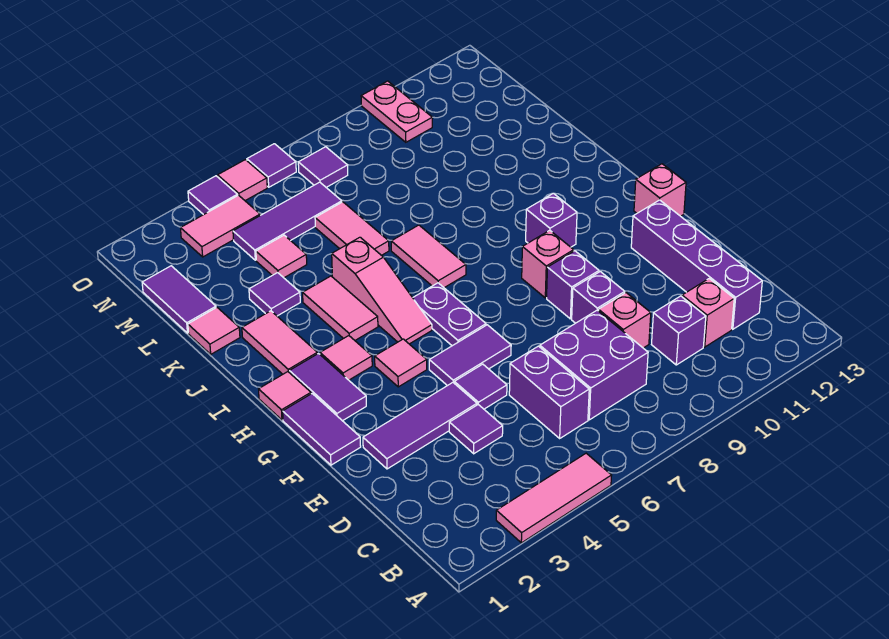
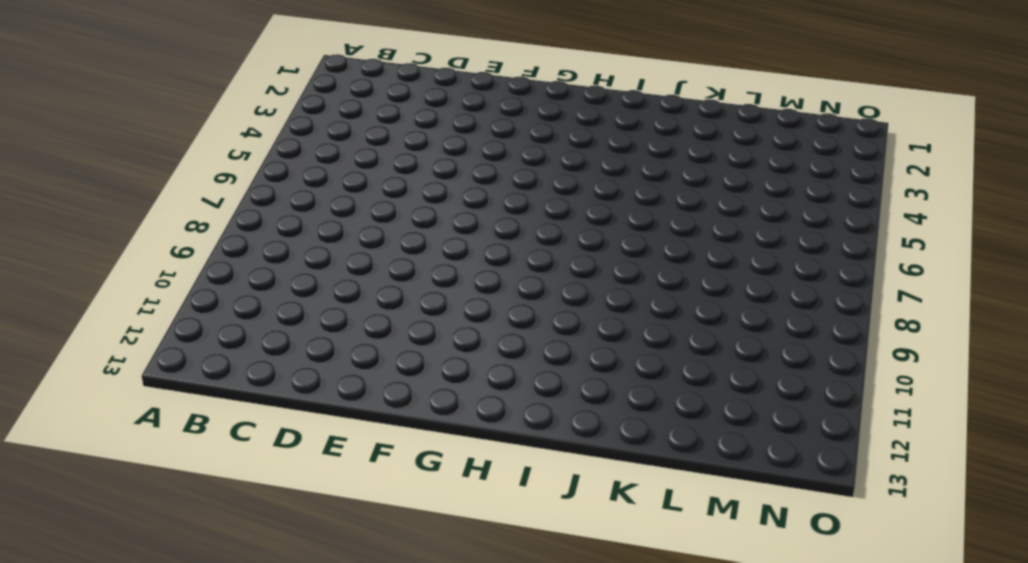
none -> pink 1x3 tile [496,453,612,543]
none -> purple 1x2 brick [509,346,589,438]
none -> purple 2x2 brick [540,310,648,420]
none -> purple 1x1 brick [652,296,706,365]

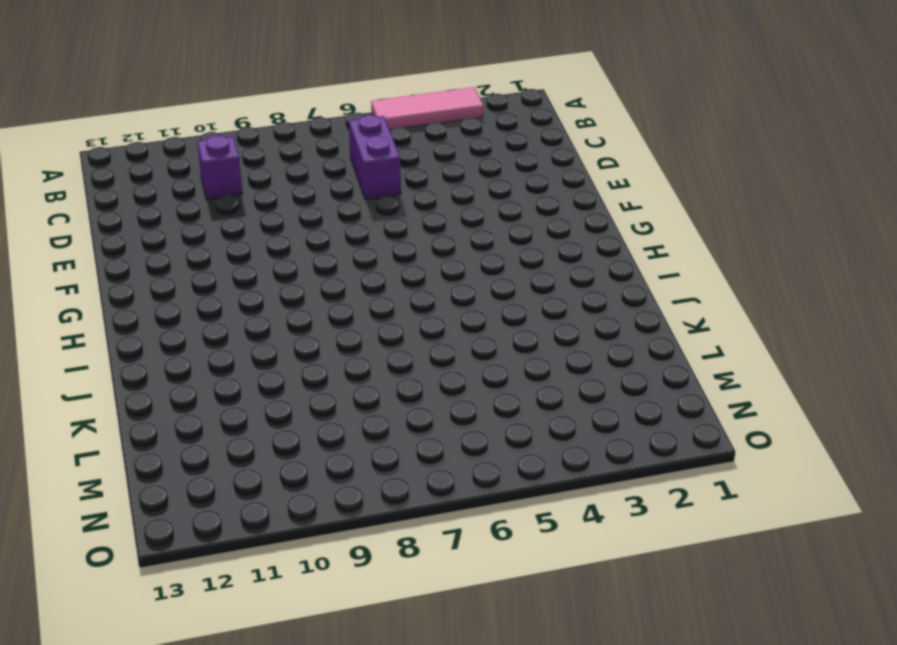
none -> purple 2x2 brick [540,310,648,420]
none -> pink 1x1 brick [682,279,734,347]
none -> purple 1x4 brick [631,200,762,329]
none -> purple 1x1 tile [449,405,503,454]

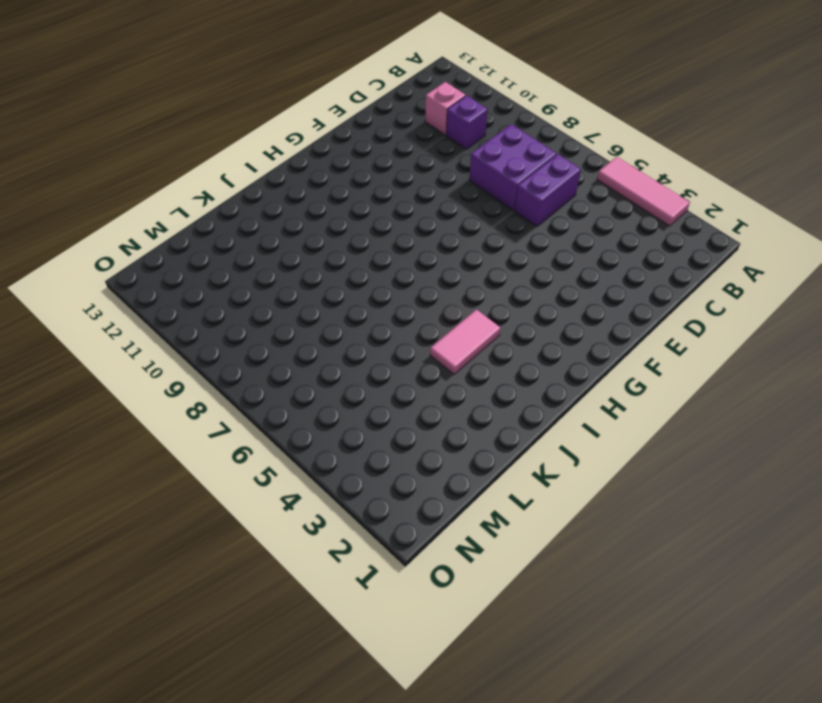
none -> purple 1x4 brick [631,200,762,329]
none -> purple 1x1 tile [449,405,503,454]
none -> pink 1x1 brick [598,293,651,348]
none -> purple 1x3 tile [363,383,477,469]

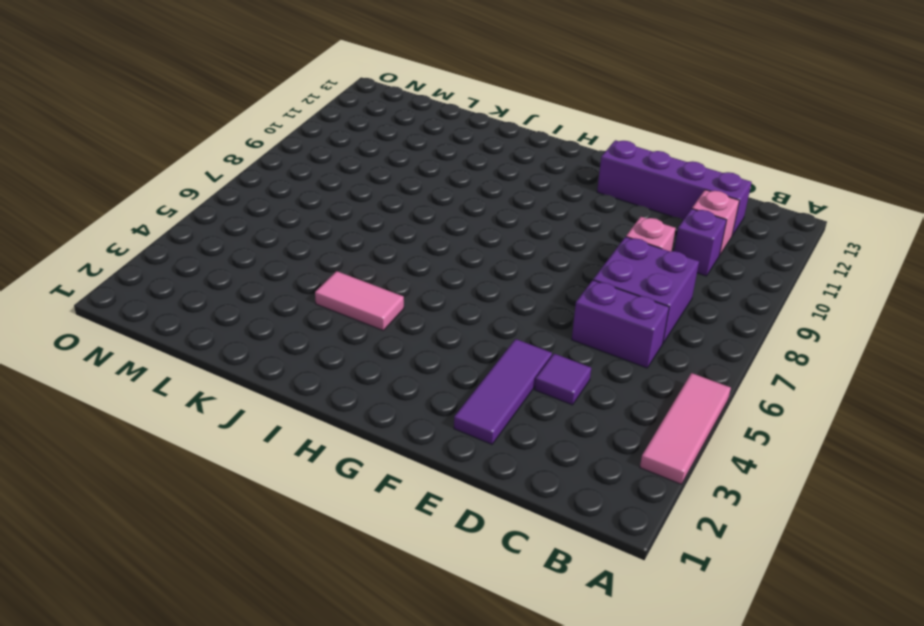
none -> purple 1x1 tile [454,364,507,409]
none -> purple 1x1 brick [572,272,625,323]
none -> purple 1x2 tile [283,394,361,465]
none -> purple 1x2 tile [429,325,511,386]

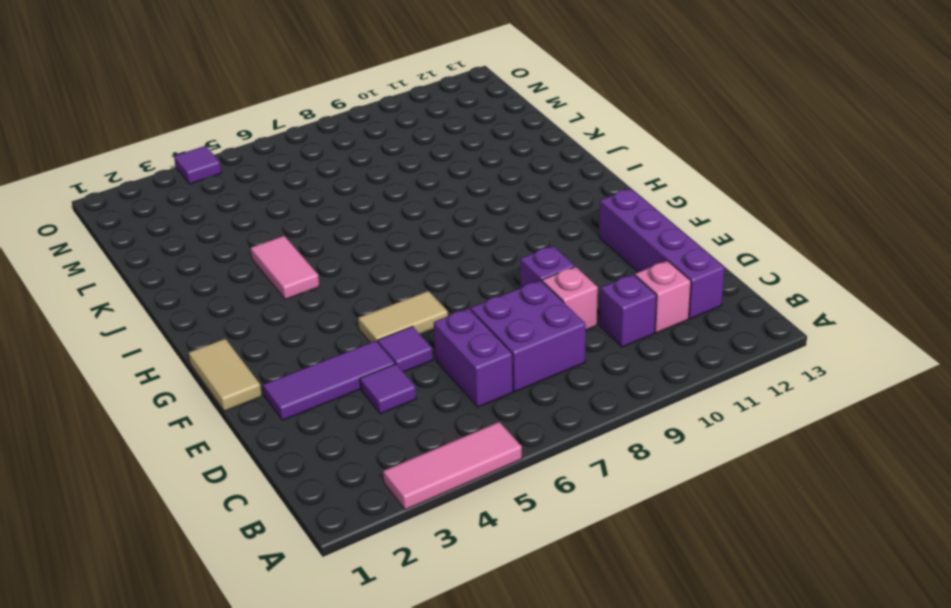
tan 1x2 tile [189,339,262,411] -> purple 1x2 tile [283,394,361,465]
tan 1x2 tile [358,291,448,343] -> purple 1x2 tile [429,325,511,386]
none -> purple 1x1 brick [547,251,599,319]
none -> purple 1x2 tile [289,354,366,421]
none -> pink 1x1 tile [375,339,427,387]
none -> purple 1x2 plate [413,283,486,346]

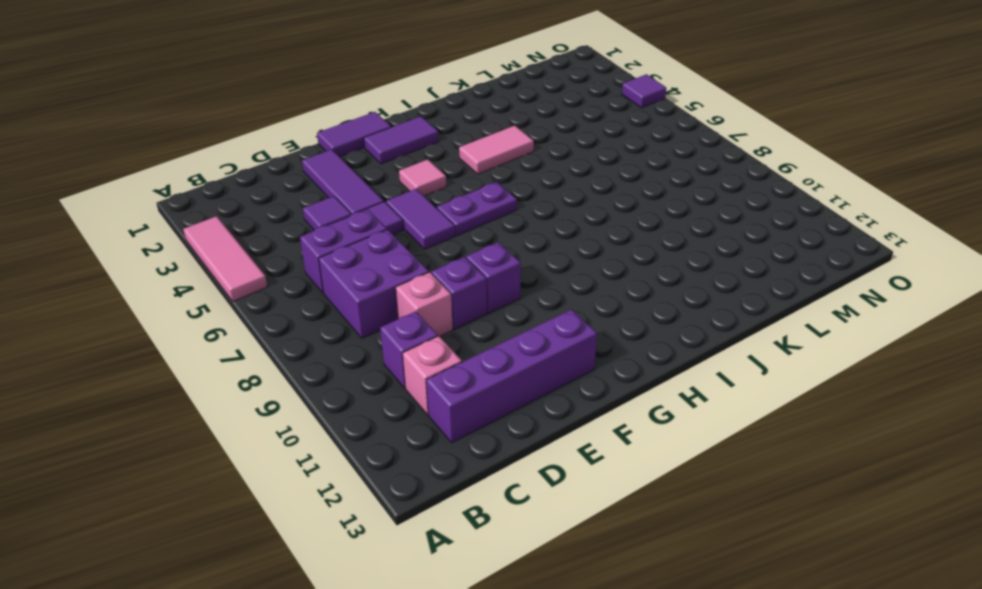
none -> pink 1x1 brick [522,230,574,298]
none -> pink 1x1 brick [634,164,686,216]
none -> pink 1x1 tile [259,372,311,420]
none -> pink 1x1 tile [320,336,372,380]

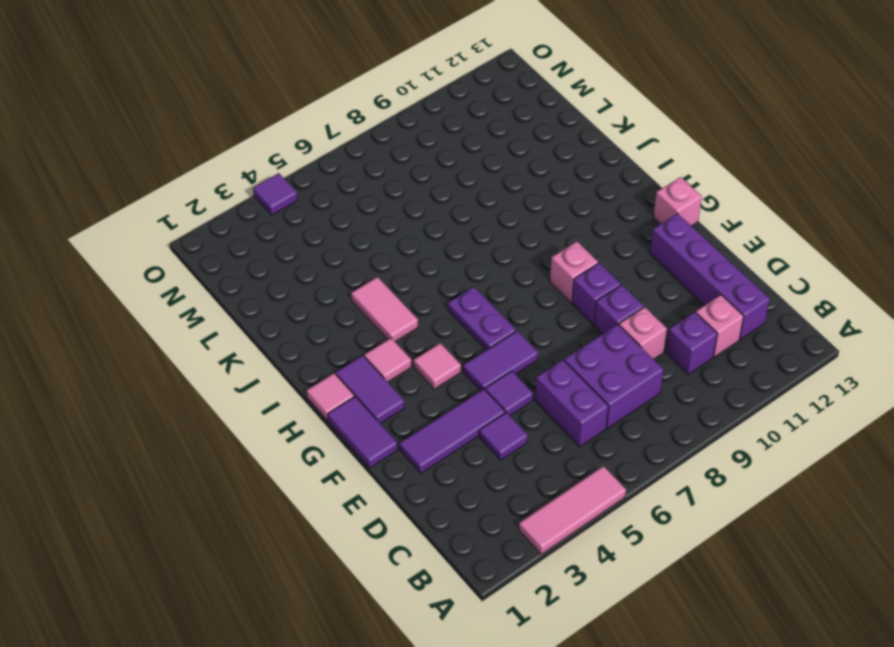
none -> pink 1x3 slope [332,237,432,344]
none -> purple 1x1 brick [526,193,577,247]
none -> pink 1x2 tile [242,311,317,374]
none -> pink 1x2 tile [391,225,466,288]

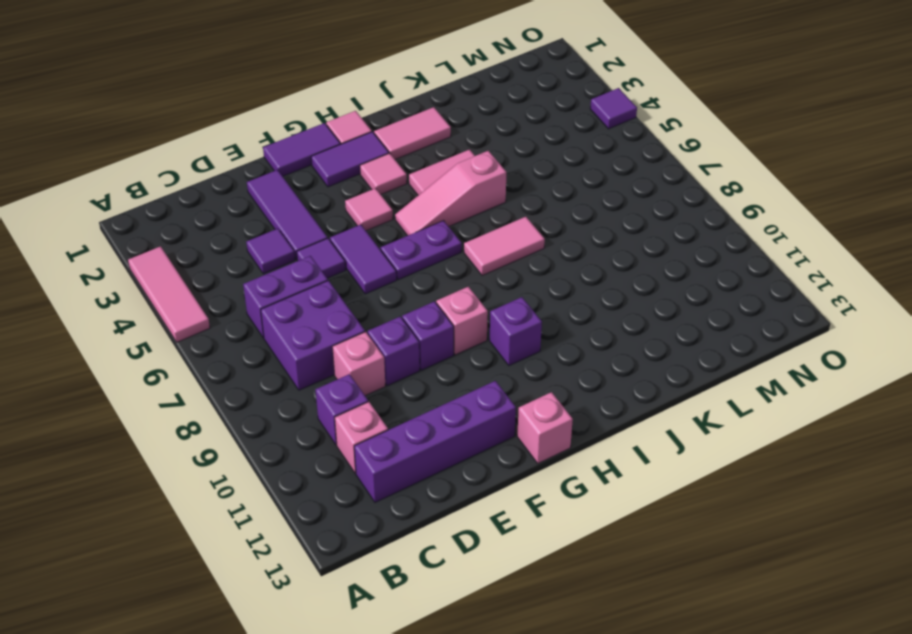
none -> pink 1x1 tile [188,308,240,354]
none -> purple 1x1 tile [249,273,300,316]
none -> pink 1x2 tile [315,202,389,255]
none -> purple 1x2 tile [142,266,216,333]

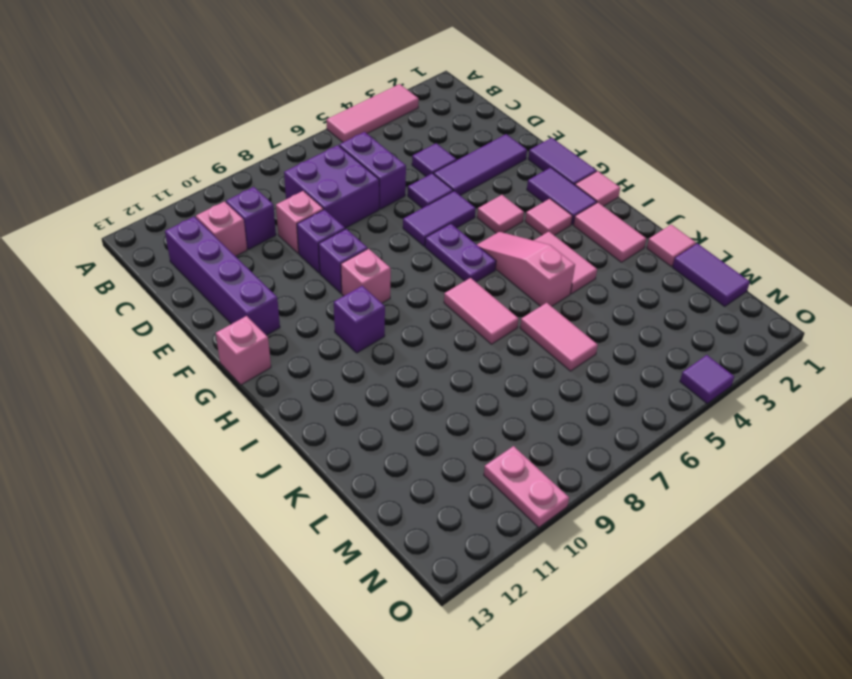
none -> purple 1x1 tile [249,273,300,316]
none -> pink 1x1 tile [256,235,307,278]
none -> purple 1x3 tile [233,182,342,260]
none -> pink 1x2 tile [181,195,260,257]

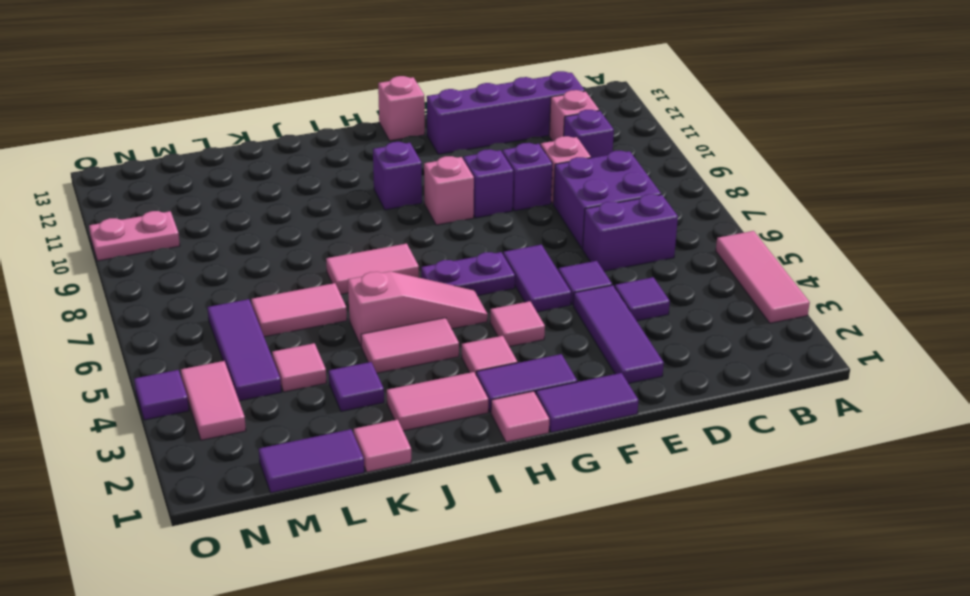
none -> purple 1x1 tile [298,147,348,188]
none -> pink 1x1 tile [218,160,267,201]
none -> purple 1x1 tile [247,144,296,187]

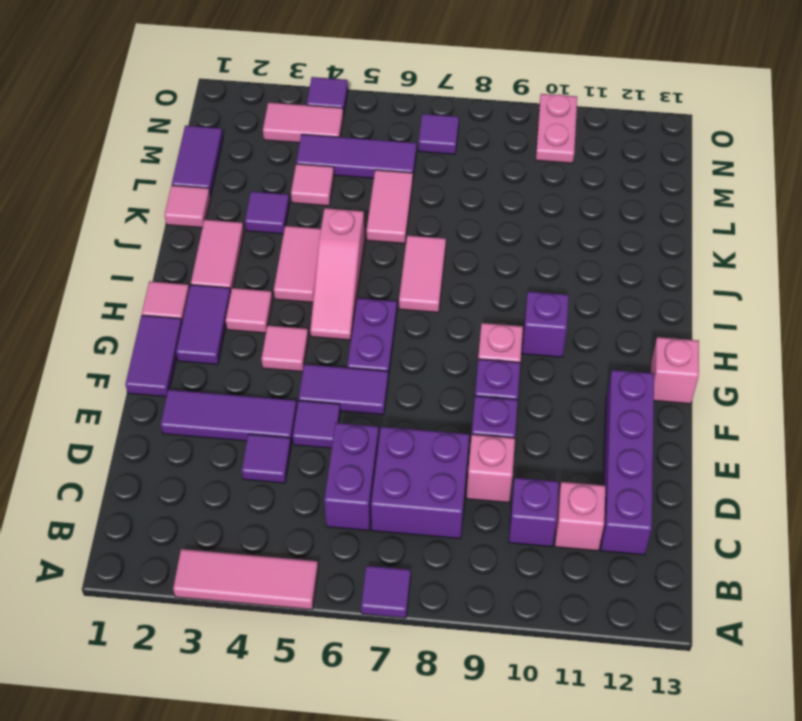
purple 1x1 tile [361,566,411,618] -> purple 1x1 tile moved to [247,144,296,187]
none -> pink 1x1 tile [218,160,267,201]

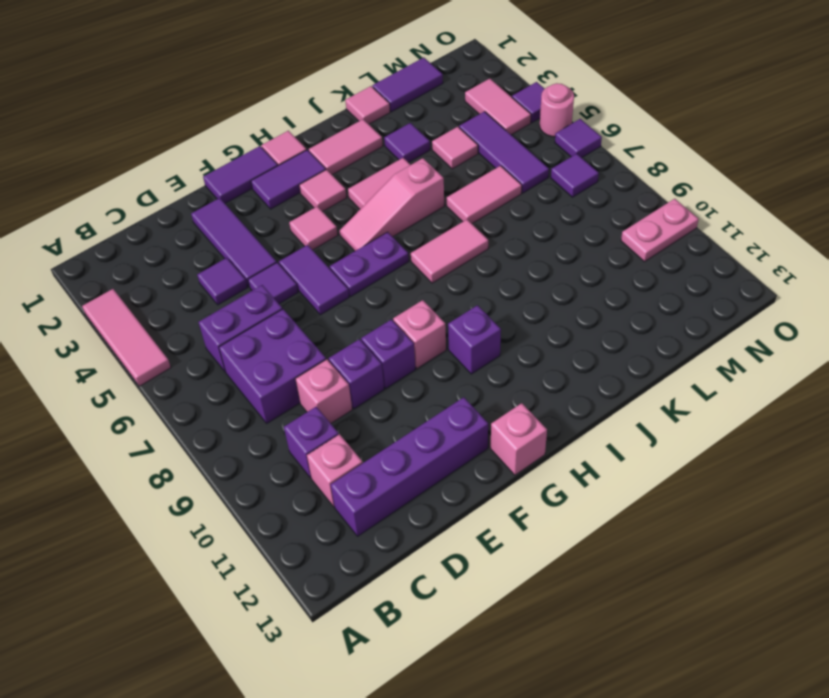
pink 1x1 round brick [540,83,574,137] -> pink 1x1 tile [218,160,267,201]

